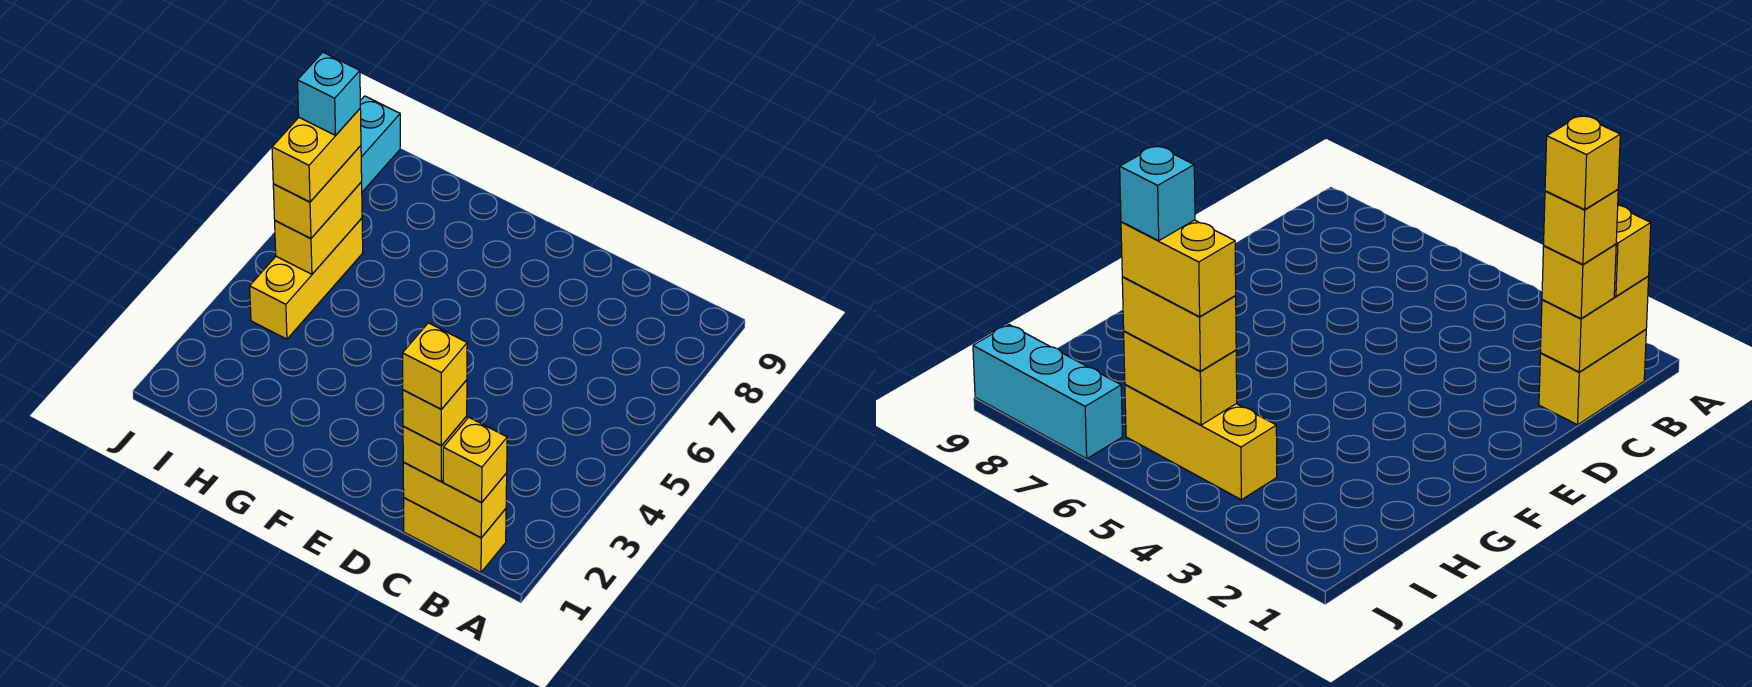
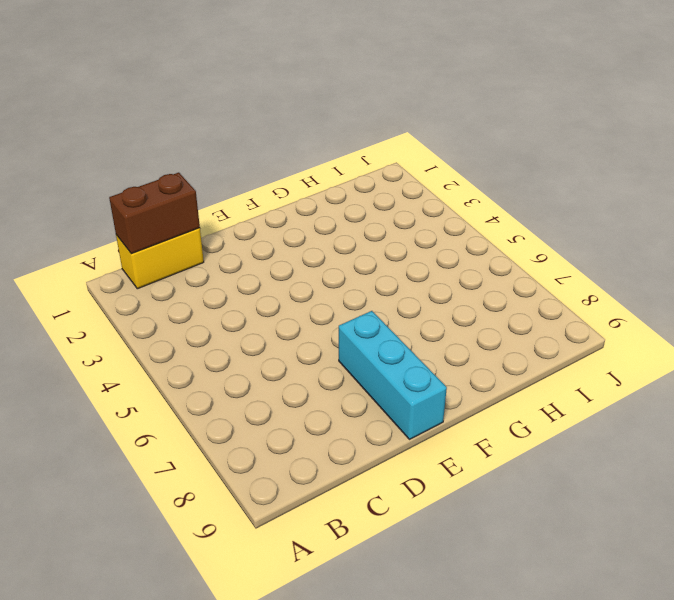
brown 1x2 brick [109,173,200,254] -> yellow 1x2 brick [403,462,507,538]
cyan 1x3 brick [339,311,447,439] -> cyan 1x3 brick moved to [360,96,400,192]
none -> yellow 1x3 brick [250,218,363,339]
none -> yellow 1x2 brick [275,182,362,274]
none -> yellow 1x1 brick [443,417,507,503]

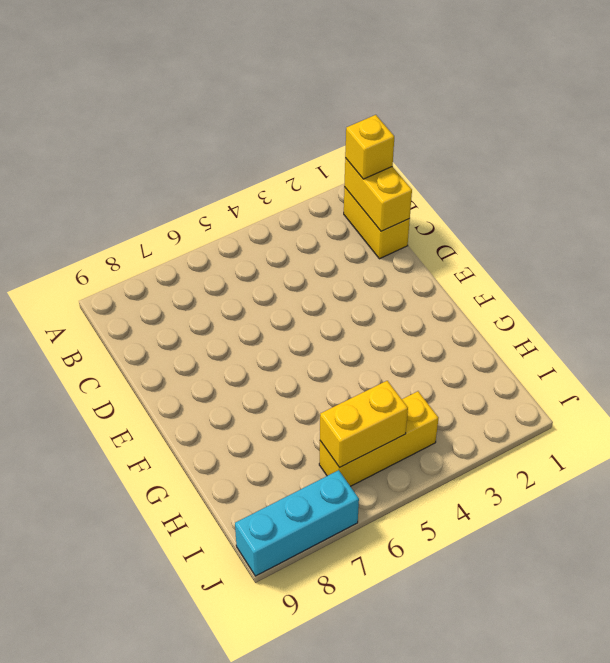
none -> yellow 1x1 brick [403,417,467,481]
none -> yellow 1x2 brick [273,146,362,239]
none -> yellow 1x1 brick [403,380,467,446]

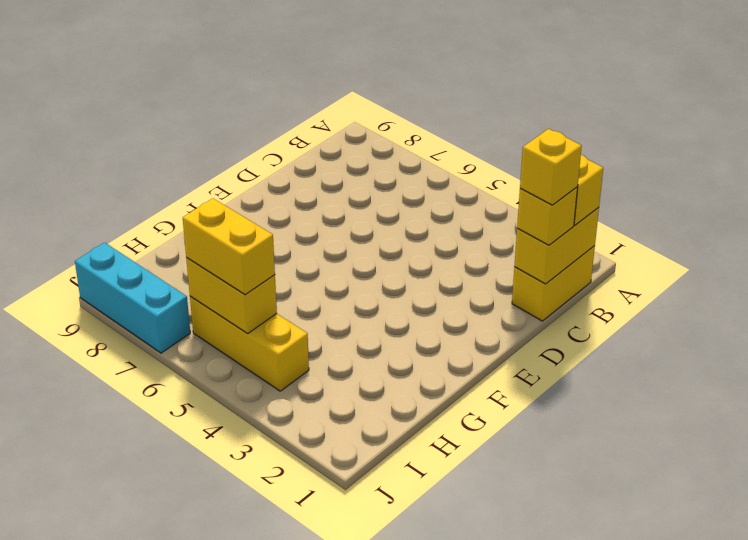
none -> yellow 1x2 brick [272,109,361,202]
none -> yellow 1x1 brick [402,323,467,409]
none -> cyan 1x1 brick [298,52,360,135]

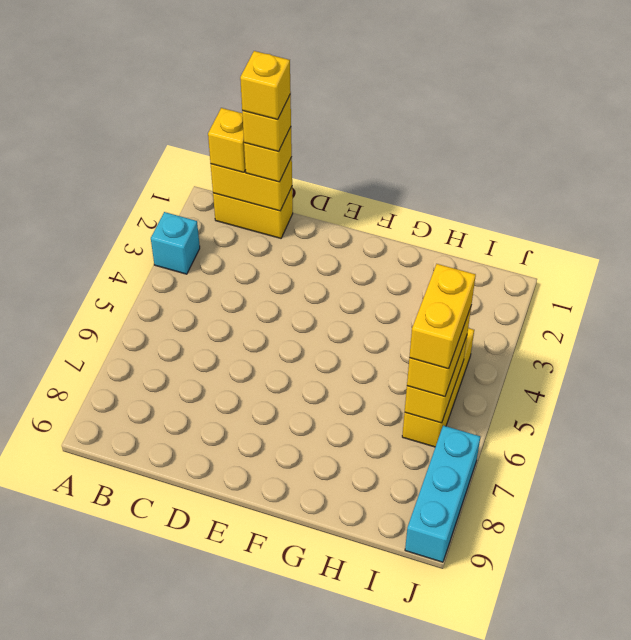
cyan 1x1 brick [151,212,200,274] -> cyan 1x1 brick moved to [298,52,360,135]

